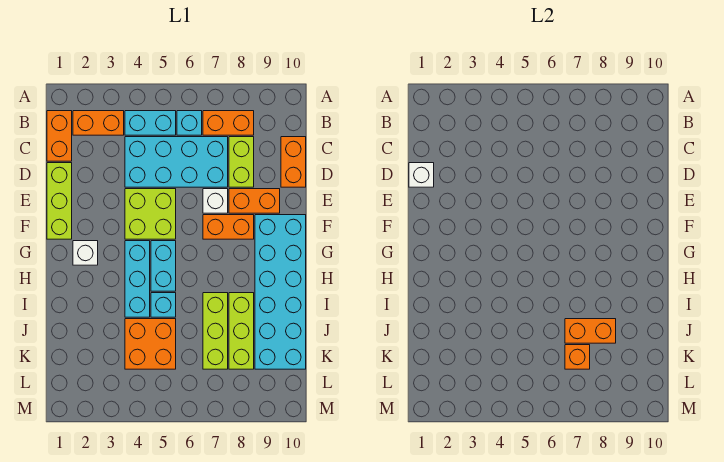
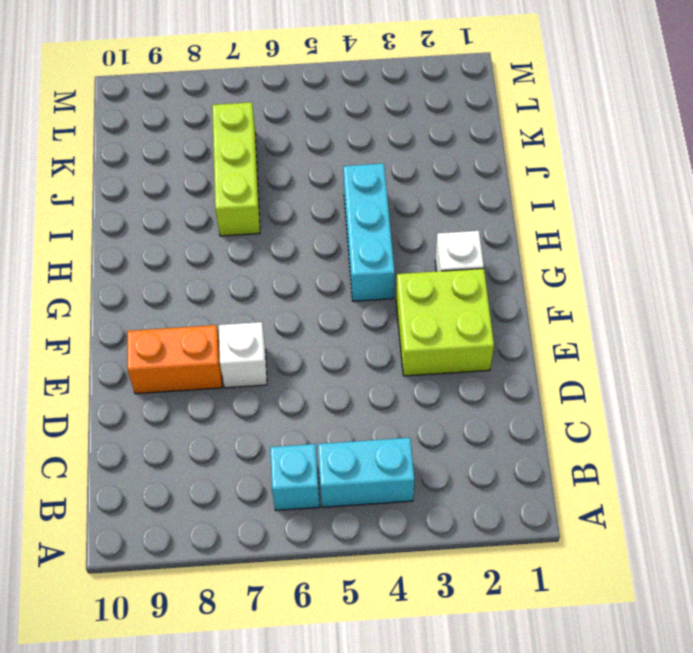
lime 2x2 brick [396,268,494,376] -> lime 2x2 brick moved to [125,189,176,239]
none -> orange 1x2 brick [47,111,72,161]
none -> orange 1x2 brick [73,111,124,135]
none -> orange 1x2 brick [203,111,254,135]

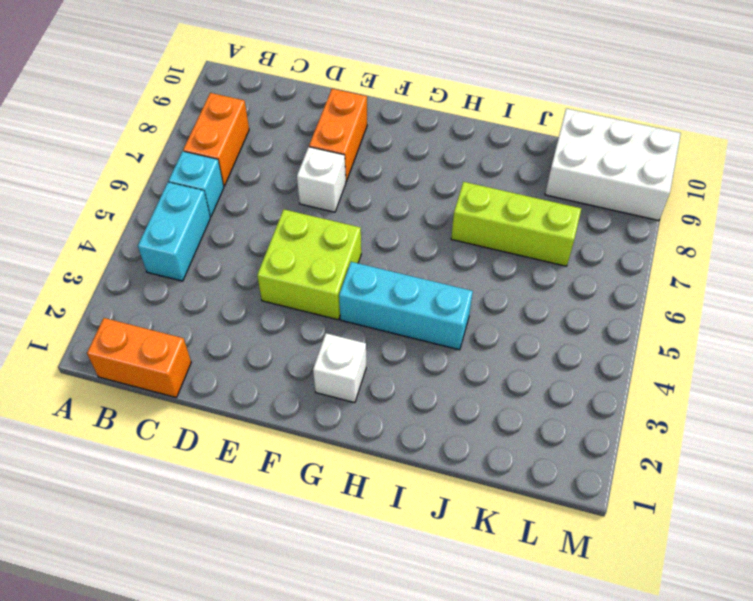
white 2x3 brick [545,109,681,221] -> cyan 2x6 brick [255,215,306,369]
none -> orange 1x2 brick [73,111,124,135]
none -> cyan 2x4 brick [125,137,228,187]
none -> lime 1x2 brick [229,137,254,187]

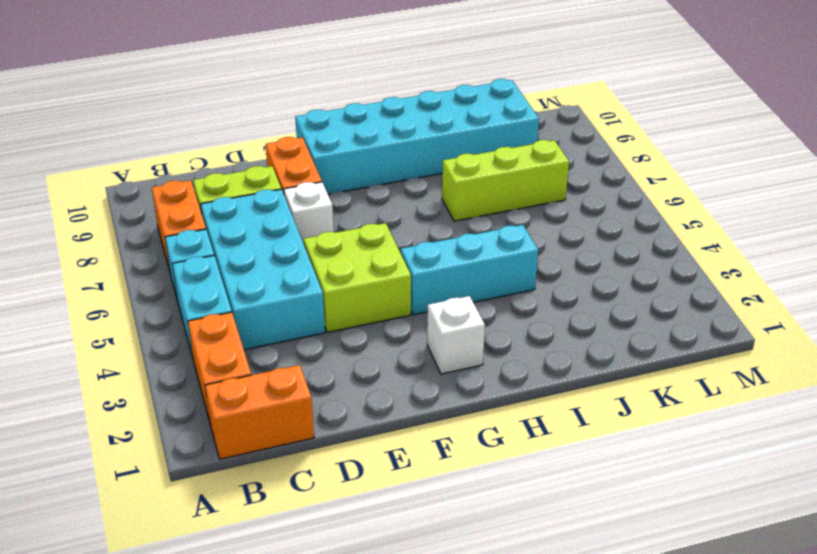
none -> orange 1x2 brick [281,137,306,187]
none -> lime 1x3 brick [47,163,72,239]
none -> orange 1x2 brick [203,215,254,239]

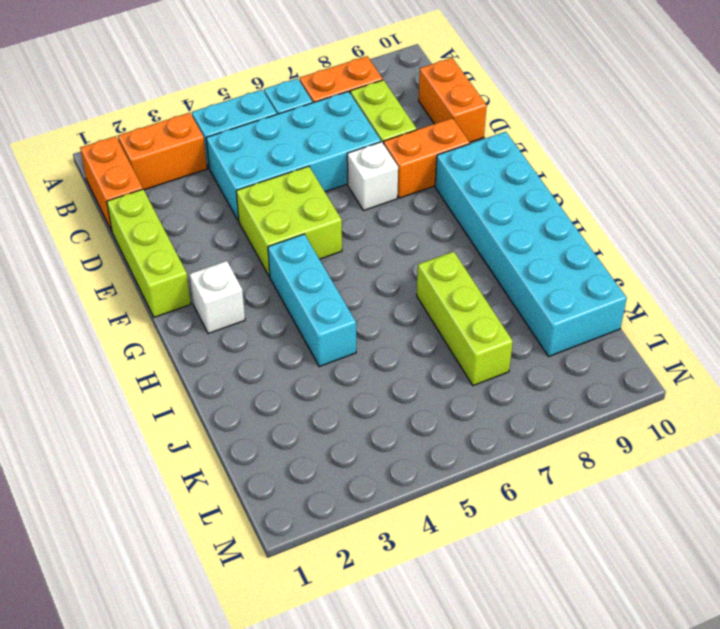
none -> orange 1x2 brick [203,215,254,239]
none -> cyan 1x2 brick [151,241,176,291]
none -> cyan 1x1 brick [151,293,176,317]

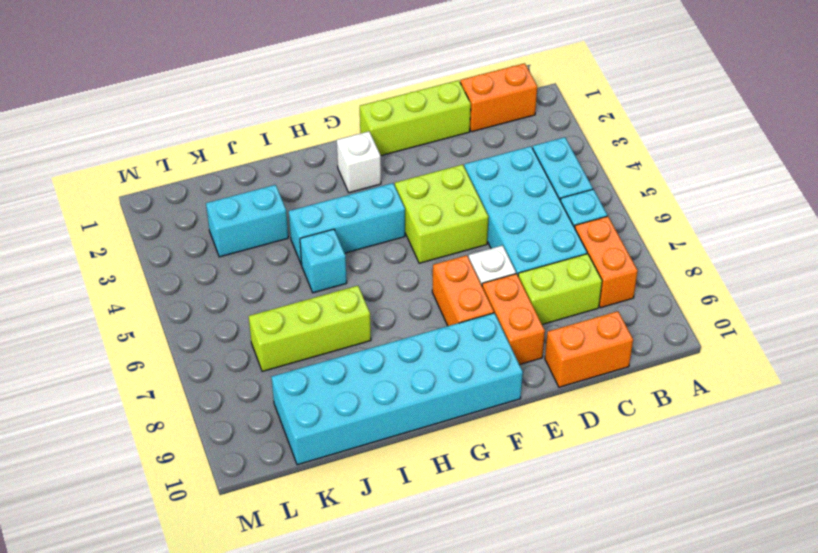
cyan 1x2 brick [206,185,288,257] -> cyan 1x2 brick moved to [151,241,176,291]
none -> orange 1x2 brick [73,111,124,135]
none -> lime 1x3 brick [229,293,254,369]
none -> orange 2x2 brick [125,319,176,369]

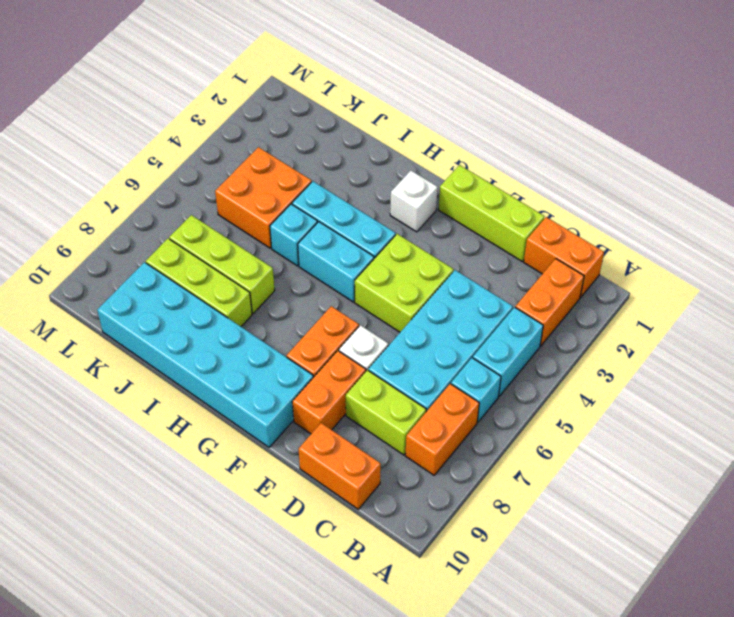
none -> white 1x1 brick [409,163,434,187]
none -> orange 1x2 brick [565,319,616,343]
none -> orange 1x1 brick [565,345,590,369]

